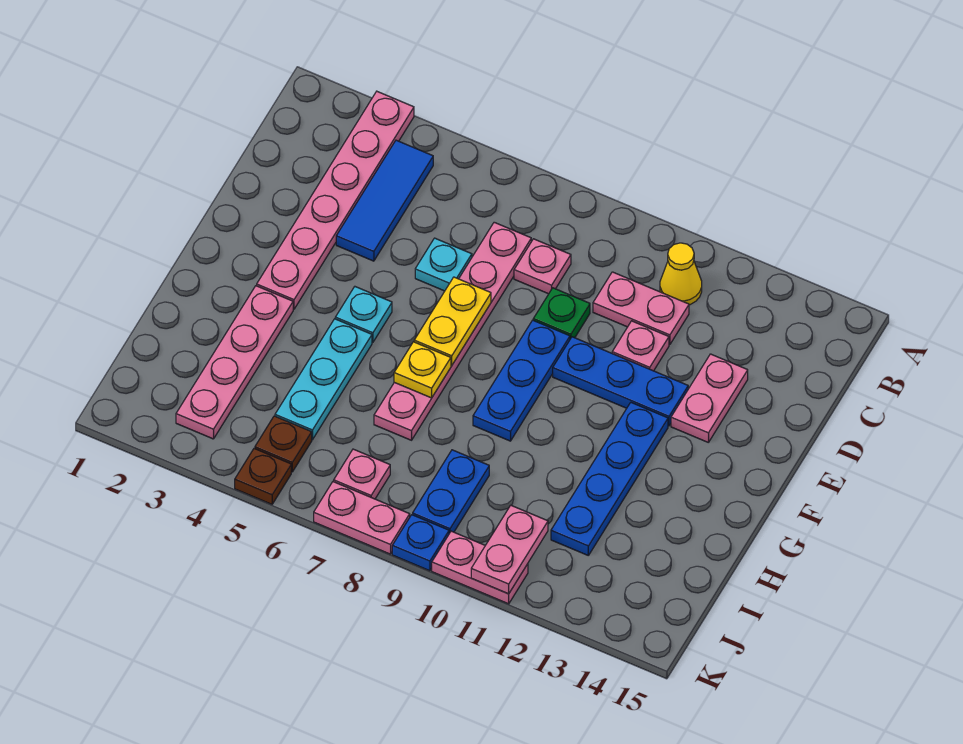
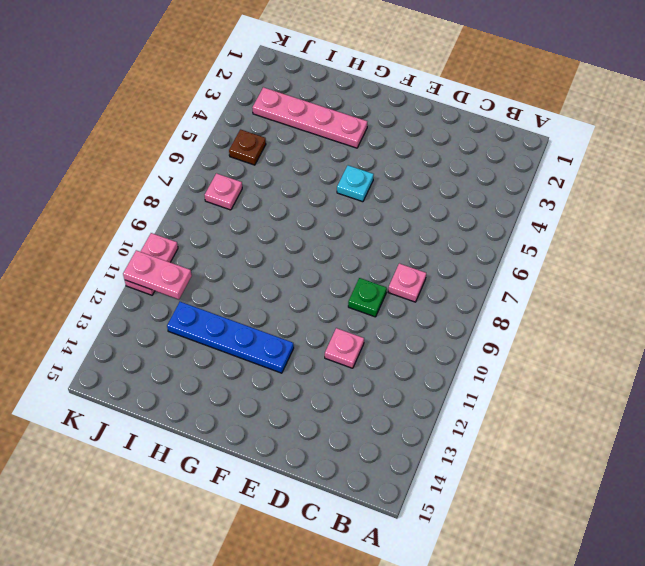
none -> pink 1x6 plate [257,91,414,309]
none -> blue 1x3 tile [336,140,433,261]
none -> yellow 1x1 cone [660,243,702,305]

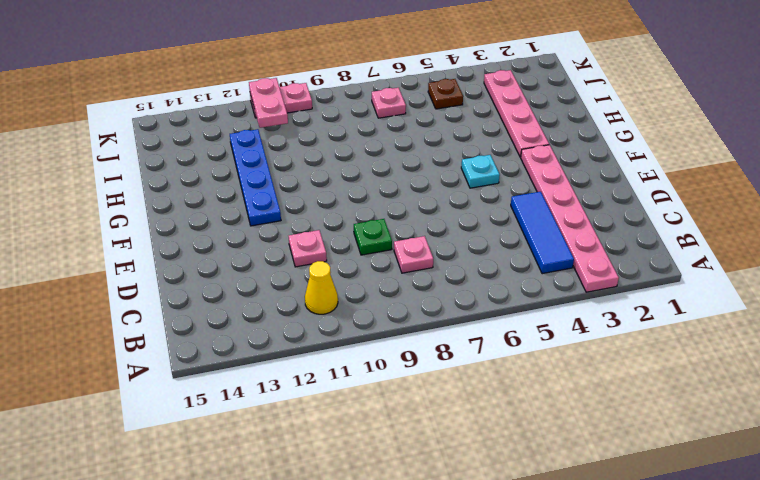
none -> pink 1x6 plate [374,222,531,440]
none -> pink 1x2 plate [593,272,689,345]
none -> cyan 1x1 plate [415,238,472,291]

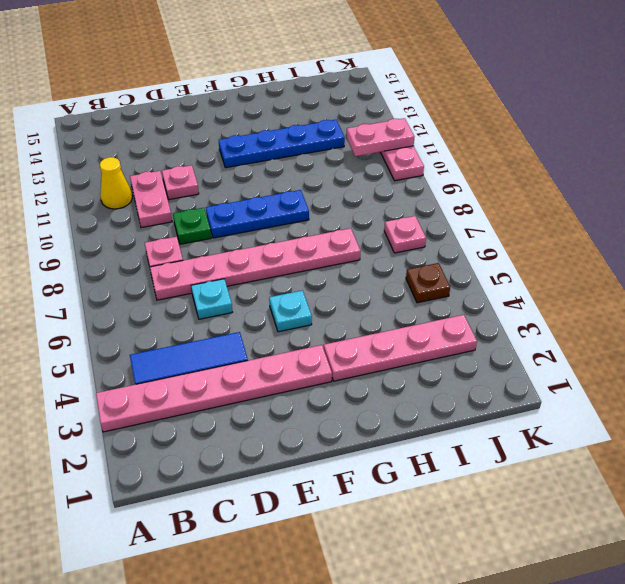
none -> pink 1x2 plate [671,354,748,443]
none -> blue 1x3 plate [553,337,688,426]
none -> cyan 1x3 plate [275,319,372,440]

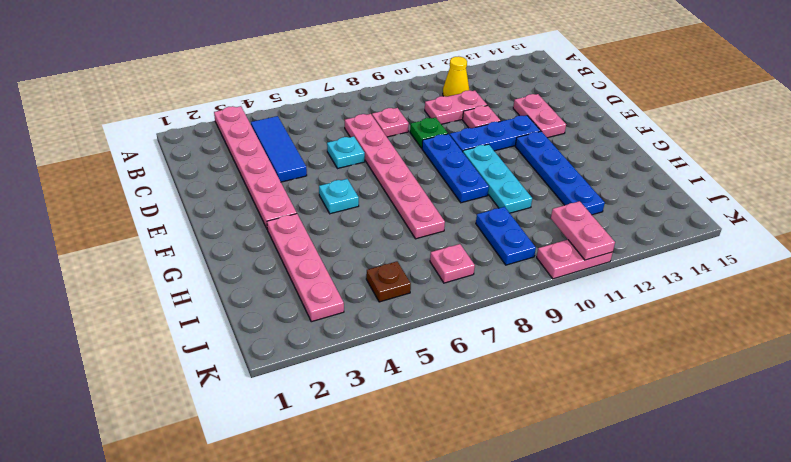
cyan 1x3 plate [463,144,532,213] -> cyan 1x3 plate moved to [275,319,372,440]
none -> brown 1x1 plate [235,449,291,504]
none -> pink 1x2 plate [314,482,410,554]
none -> blue 1x1 plate [392,515,449,571]

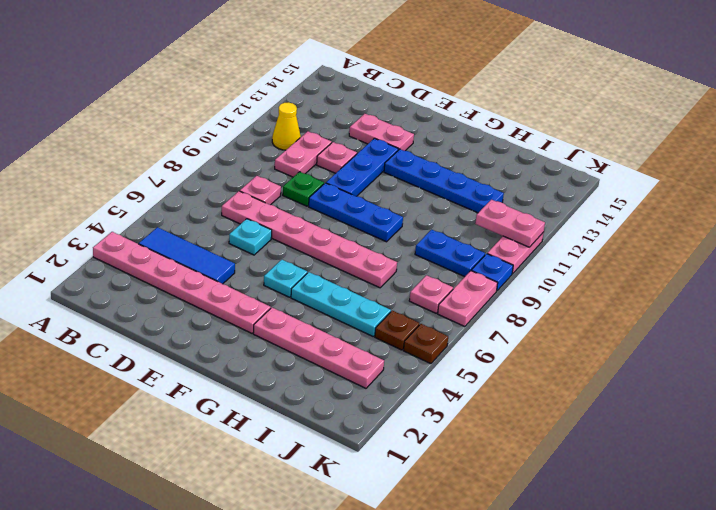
none -> yellow 1x2 plate [414,277,491,365]
none -> yellow 1x1 plate [394,342,451,398]

